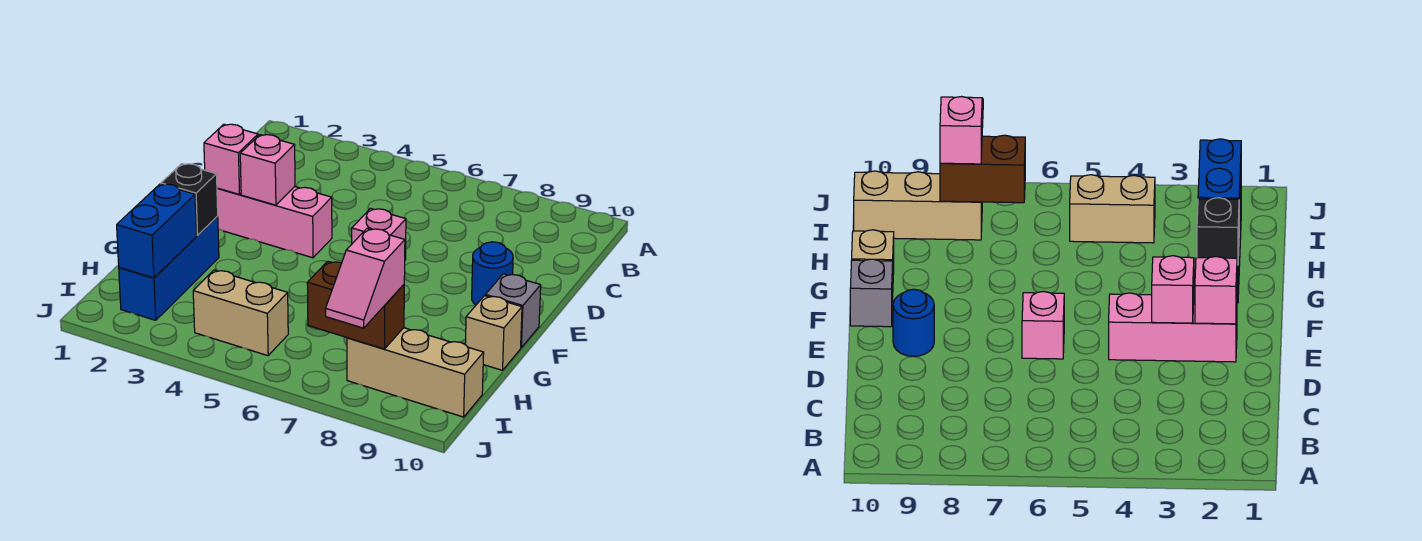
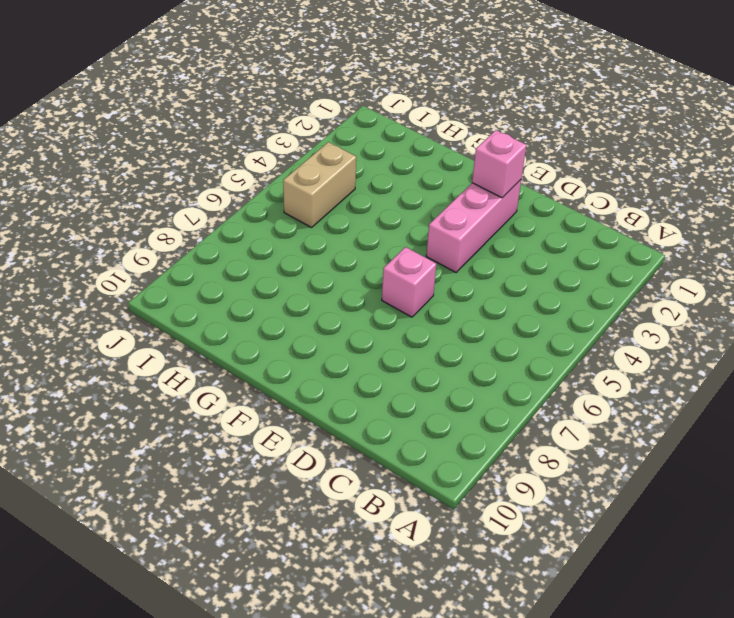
none -> blue 1x1 round brick [472,242,513,305]
none -> grey 1x1 brick [485,274,541,347]
none -> blue 1x3 brick [119,217,219,320]

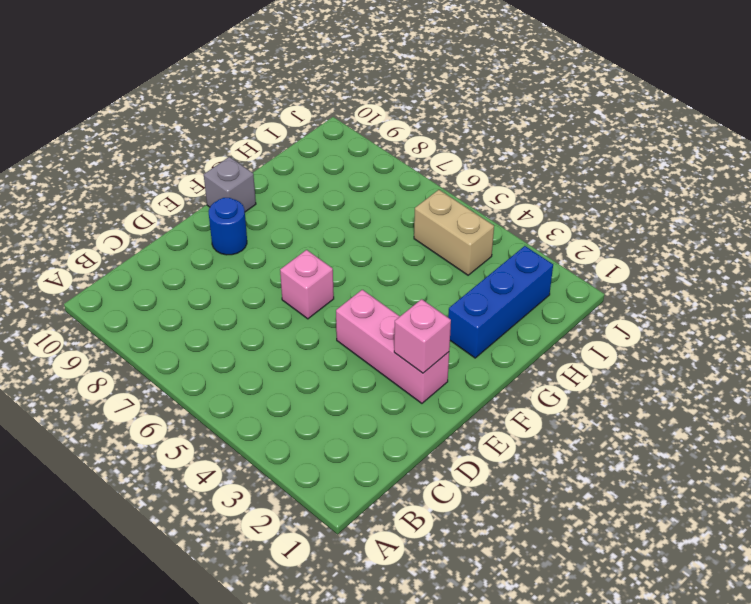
none -> tan 1x1 brick [465,296,522,370]
none -> tan 1x3 brick [347,328,484,417]
none -> pink 1x1 brick [240,135,295,205]

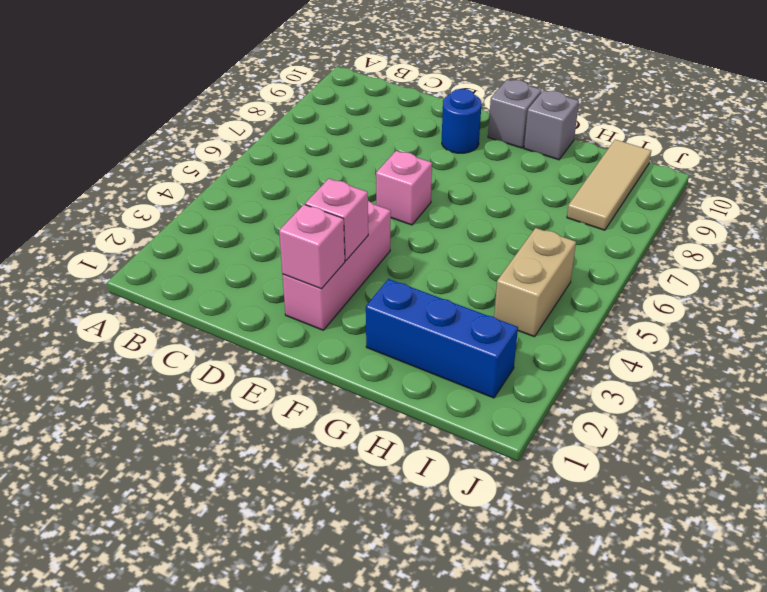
grey 1x1 brick [524,90,579,160] -> tan 1x1 brick [465,296,522,370]
tan 1x3 tile [567,140,651,230] -> tan 1x3 brick [347,328,484,417]
none -> black 1x1 brick [161,164,218,235]
none -> blue 1x2 brick [117,184,197,278]
none -> brown 1x2 brick [307,261,404,349]

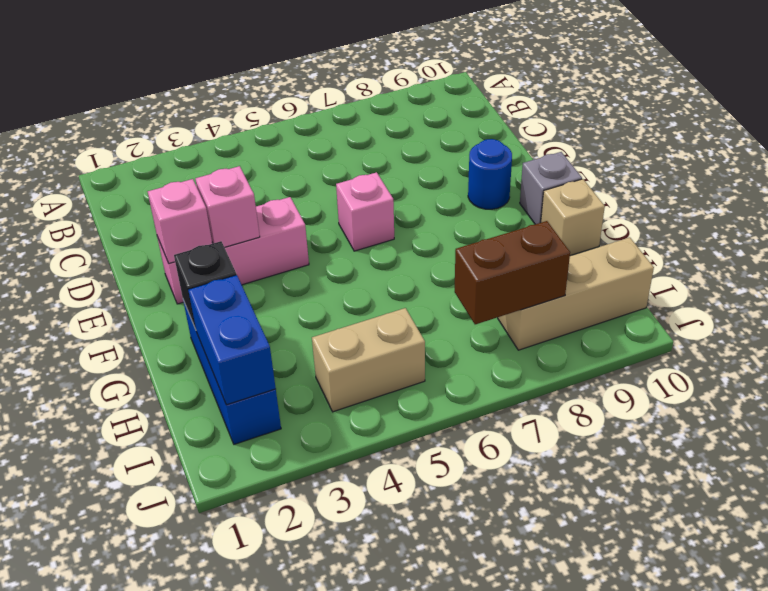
none -> pink 1x2 slope [326,229,405,328]

